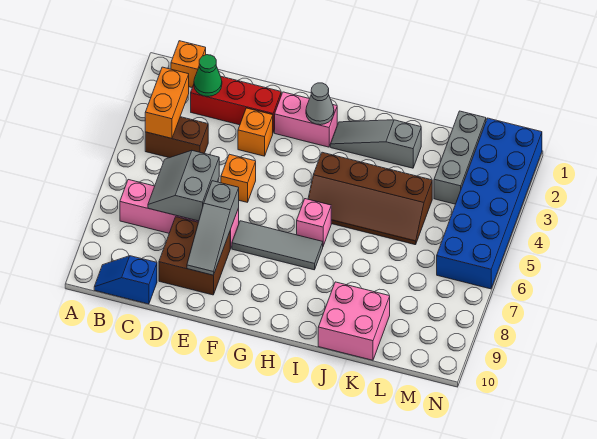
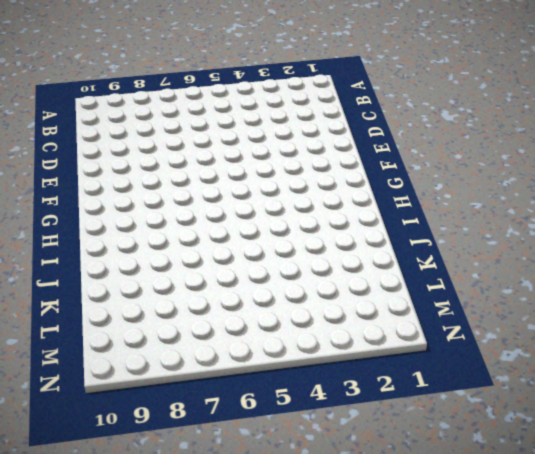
none -> orange 1x1 brick [171,41,206,87]
none -> brown 1x2 brick [145,117,208,158]
none -> pink 1x4 brick [120,180,239,249]

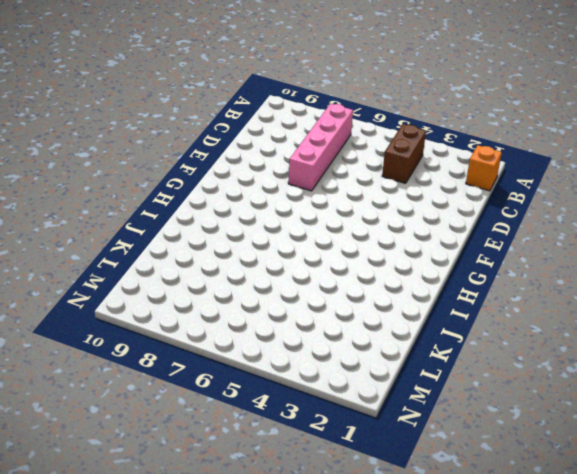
none -> blue 1x2 slope [94,256,157,304]
none -> red 1x3 brick [191,77,281,132]
none -> brown 2x2 brick [159,217,230,295]

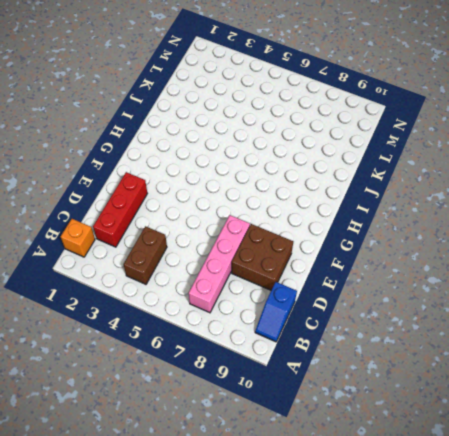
none -> orange 1x1 brick [238,108,273,156]
none -> orange 1x1 brick [221,154,256,202]
none -> pink 1x2 brick [275,92,337,147]

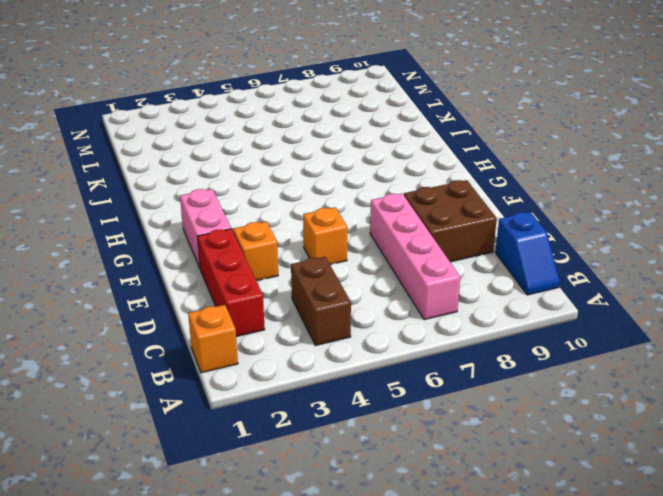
none -> grey 1x3 tile [232,221,323,270]
none -> grey 1x3 slope [331,120,421,168]
none -> brown 2x4 slope [308,152,432,245]

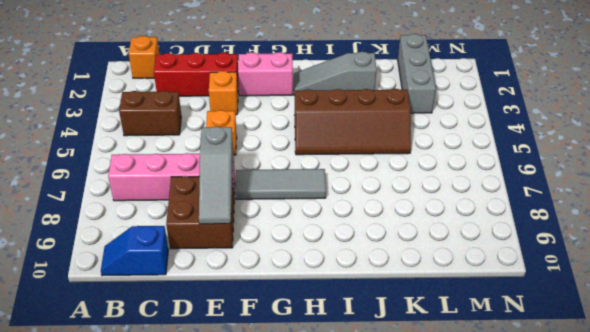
none -> pink 1x1 brick [297,199,331,246]
none -> pink 2x2 brick [318,282,390,360]
none -> blue 2x6 brick [437,118,542,289]

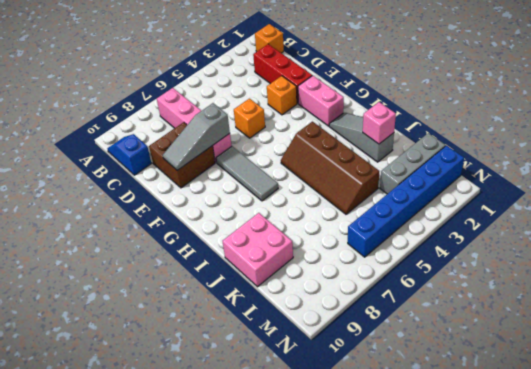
pink 1x1 brick [363,102,396,144] -> pink 1x1 brick moved to [297,199,331,246]
blue 1x6 brick [348,146,464,257] -> blue 2x6 brick [437,118,542,289]
none -> brown 1x2 brick [145,117,208,158]
none -> orange 1x2 brick [145,67,189,138]
none -> green 1x1 cone [194,55,222,96]

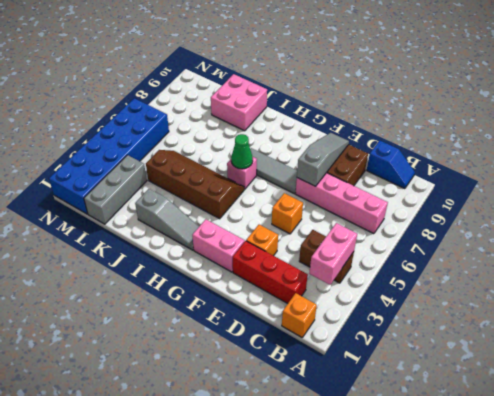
pink 1x2 brick [309,223,357,285] -> orange 1x2 brick [145,67,189,138]
green 1x1 cone [231,134,253,169] -> green 1x1 cone moved to [194,55,222,96]
none -> grey 2x2 slope [148,151,219,221]
none -> grey 1x1 cone [306,83,334,125]

